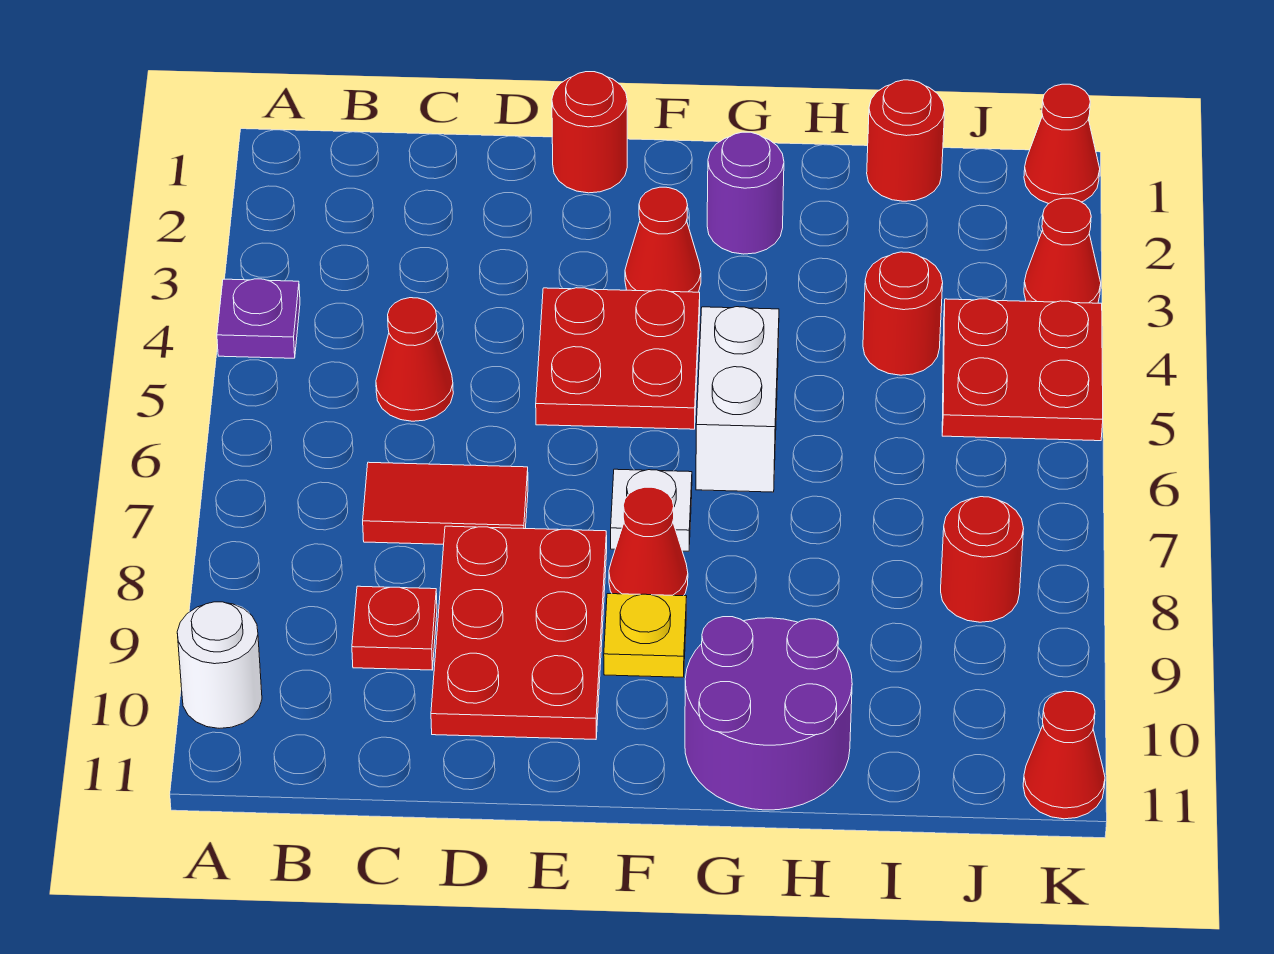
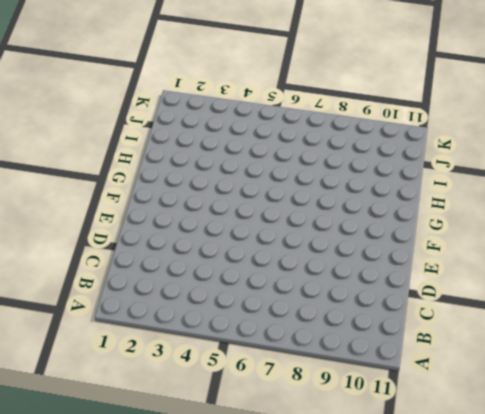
none -> purple 1x1 plate [217,279,300,358]
none -> white 1x1 round brick [177,602,262,728]
none -> red 1x1 cone [376,298,453,421]

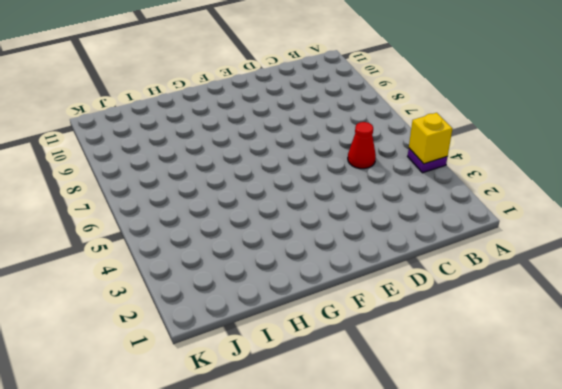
yellow 1x1 brick [409,113,452,164] -> none
none -> white 1x1 round brick [177,602,262,728]
none -> red 1x2 tile [363,462,528,544]
none -> red 1x1 plate [352,586,437,670]

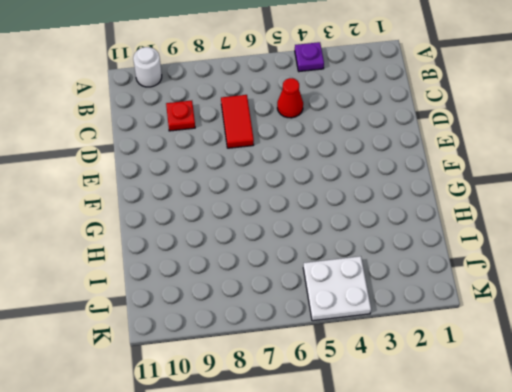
white 2x2 plate [303,256,371,321] -> red 2x2 plate [942,299,1103,441]
none -> red 2x3 plate [431,526,607,739]
none -> red 1x1 round brick [552,72,627,193]
none -> red 2x2 plate [536,288,700,429]

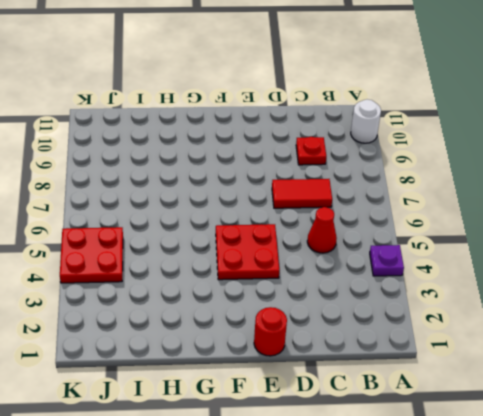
none -> red 2x3 plate [431,526,607,739]
none -> red 1x1 cone [625,187,701,292]
none -> white 1x1 plate [611,469,692,551]

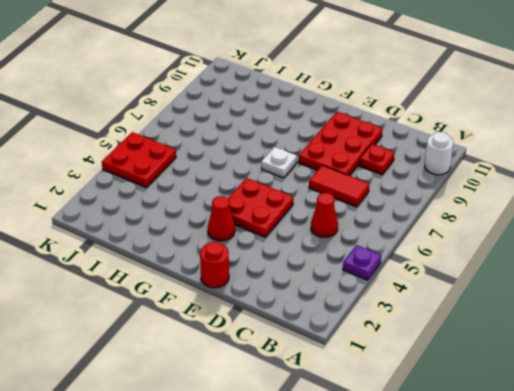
none -> red 1x1 cone [609,487,688,596]
none -> yellow 1x1 plate [604,594,687,677]
none -> purple 1x1 round brick [707,132,784,254]

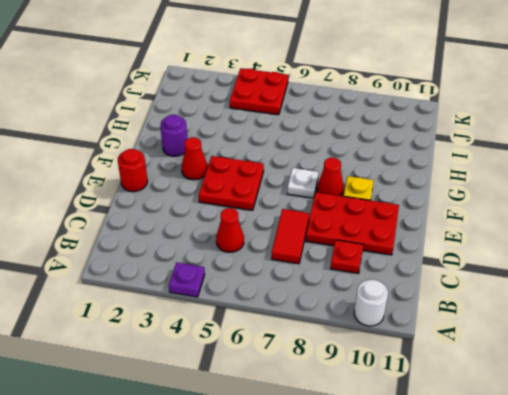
none -> white 1x2 brick [696,307,779,492]
none -> purple 2x2 round brick [685,617,852,810]
none -> red 1x1 round brick [867,80,945,201]

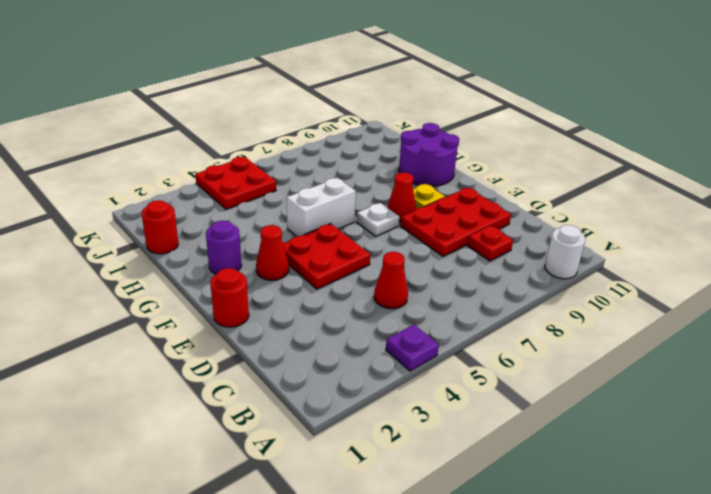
none -> red 1x2 tile [363,462,528,544]
none -> red 1x1 round brick [863,252,943,375]
none -> red 1x1 round brick [941,497,1024,622]

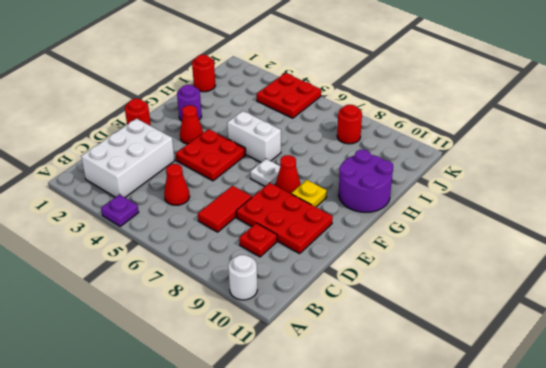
white 2x3 brick [81,119,175,197] -> none
none -> red 1x1 round brick [863,252,943,375]
none -> red 1x1 cone [1024,84,1100,204]
none -> red 1x1 cone [1024,198,1101,303]

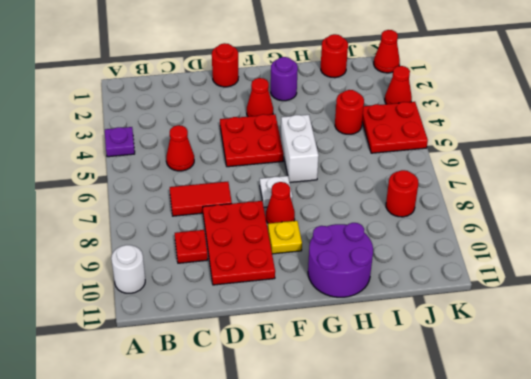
none -> red 1x1 cone [1023,691,1105,819]

